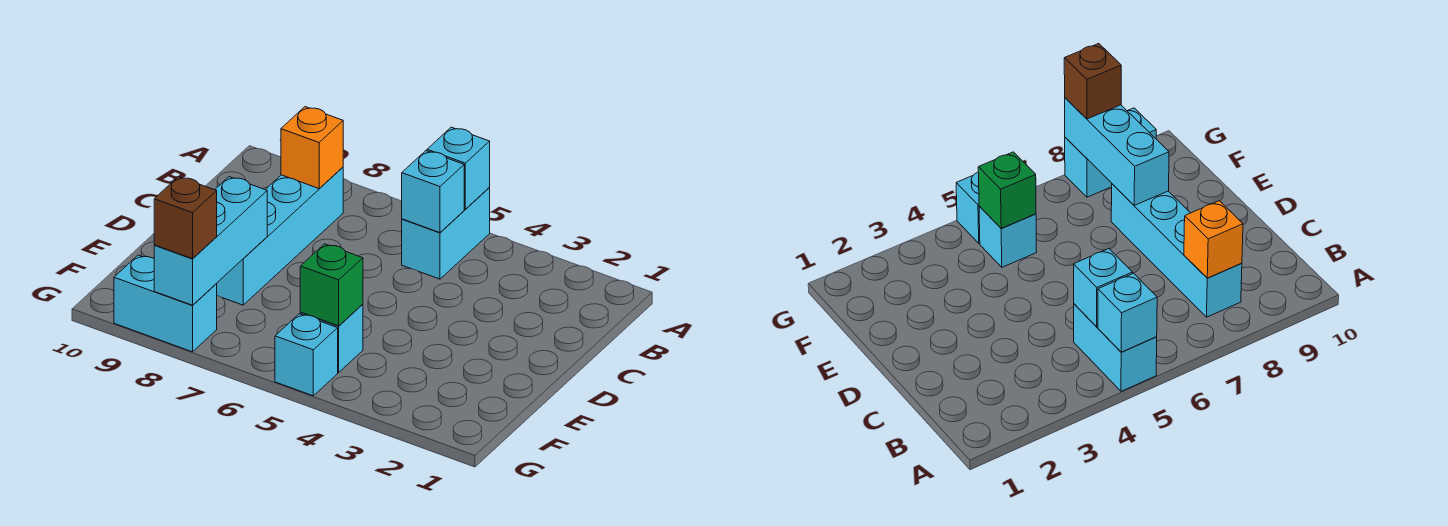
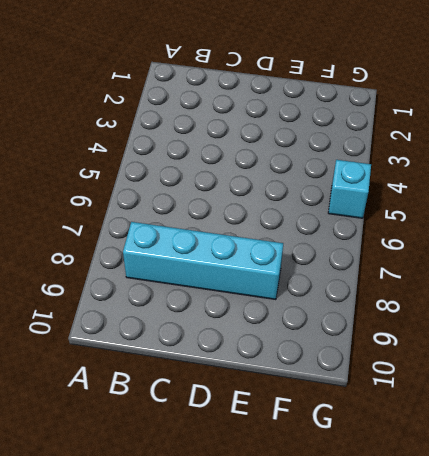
none -> cyan 1x2 brick [402,188,490,279]
none -> cyan 1x1 brick [300,304,363,372]

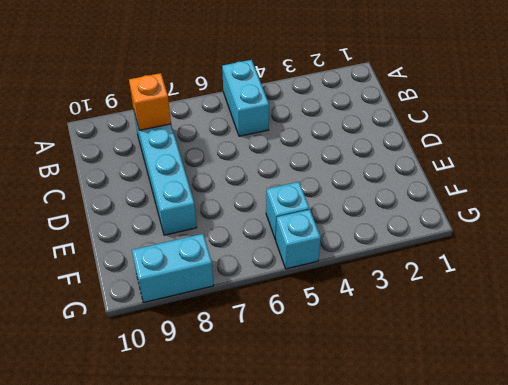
none -> cyan 1x1 brick [427,127,490,209]
none -> cyan 1x1 brick [402,151,464,233]

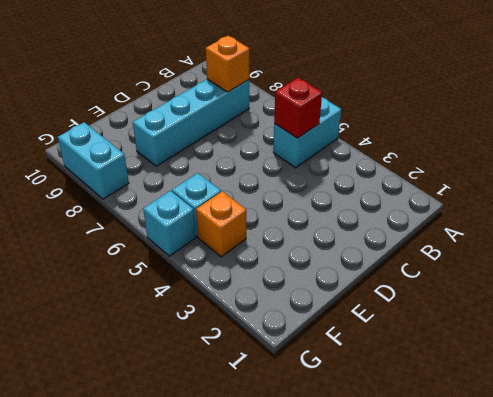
red 1x1 brick [274,78,322,138] -> cyan 1x1 brick [402,151,464,233]
orange 1x1 brick [196,191,246,257] -> none
none -> cyan 1x1 brick [427,127,490,209]
none -> cyan 1x3 brick [154,177,267,305]

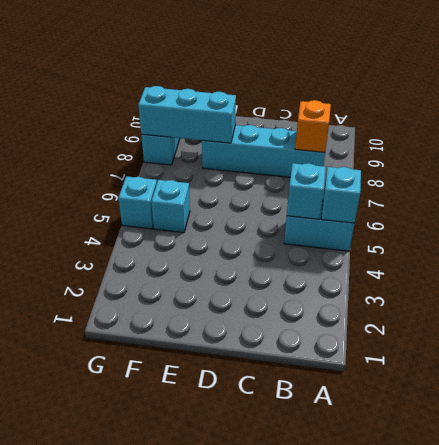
none -> green 1x1 brick [300,244,363,326]
none -> brown 1x1 brick [154,177,217,259]

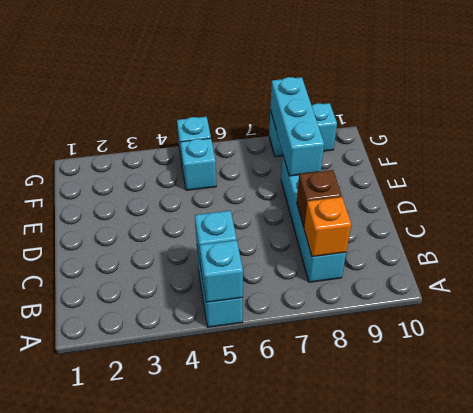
brown 1x1 brick [297,170,342,227] -> brown 1x1 brick moved to [154,177,217,259]
none -> green 1x1 brick [300,244,363,326]

